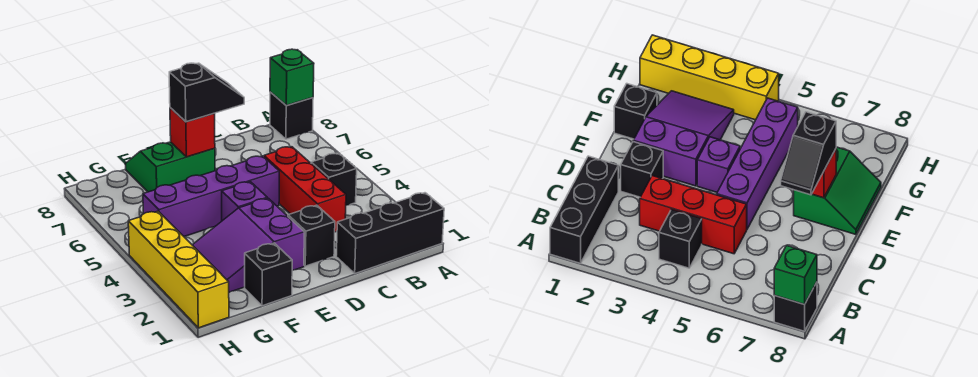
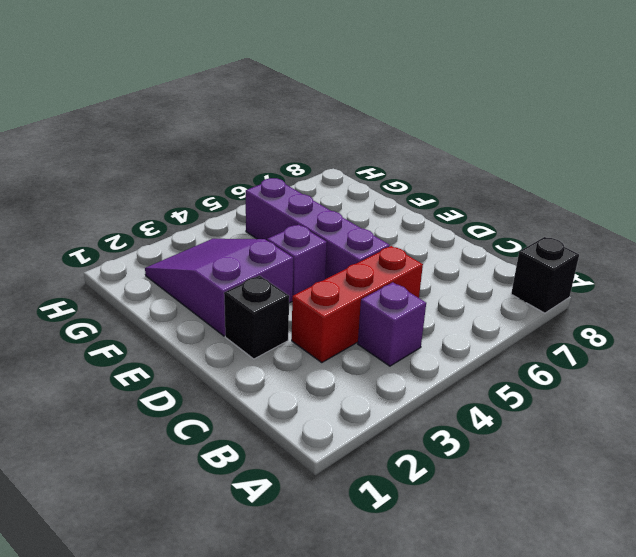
purple 1x1 brick [358,282,426,366] -> black 1x1 brick [311,153,357,205]
none -> black 1x3 brick [336,193,444,273]
none -> green 2x2 slope [126,142,215,192]
none -> black 1x1 brick [245,243,292,306]

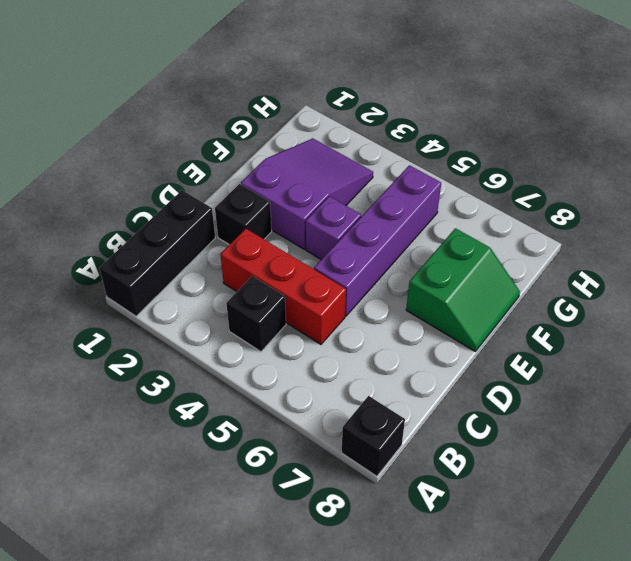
none -> black 1x1 brick [245,243,292,306]
none -> yellow 1x4 brick [128,211,229,328]
none -> green 1x1 brick [270,49,314,105]

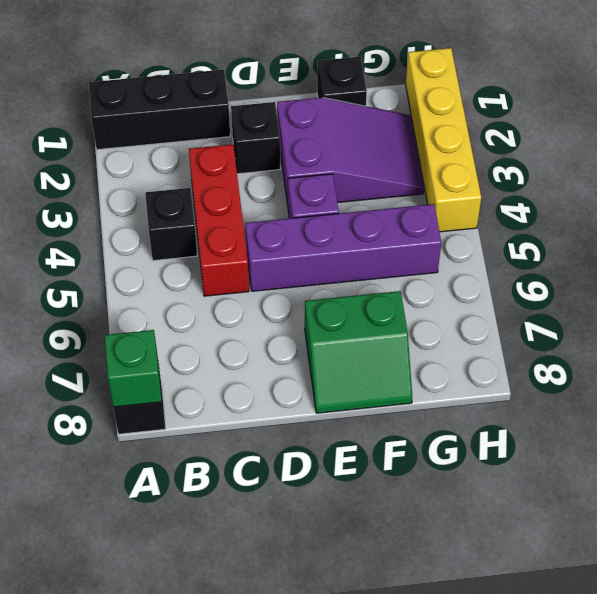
none -> red 1x1 brick [170,108,215,157]
none -> black 1x2 slope [169,63,244,122]

